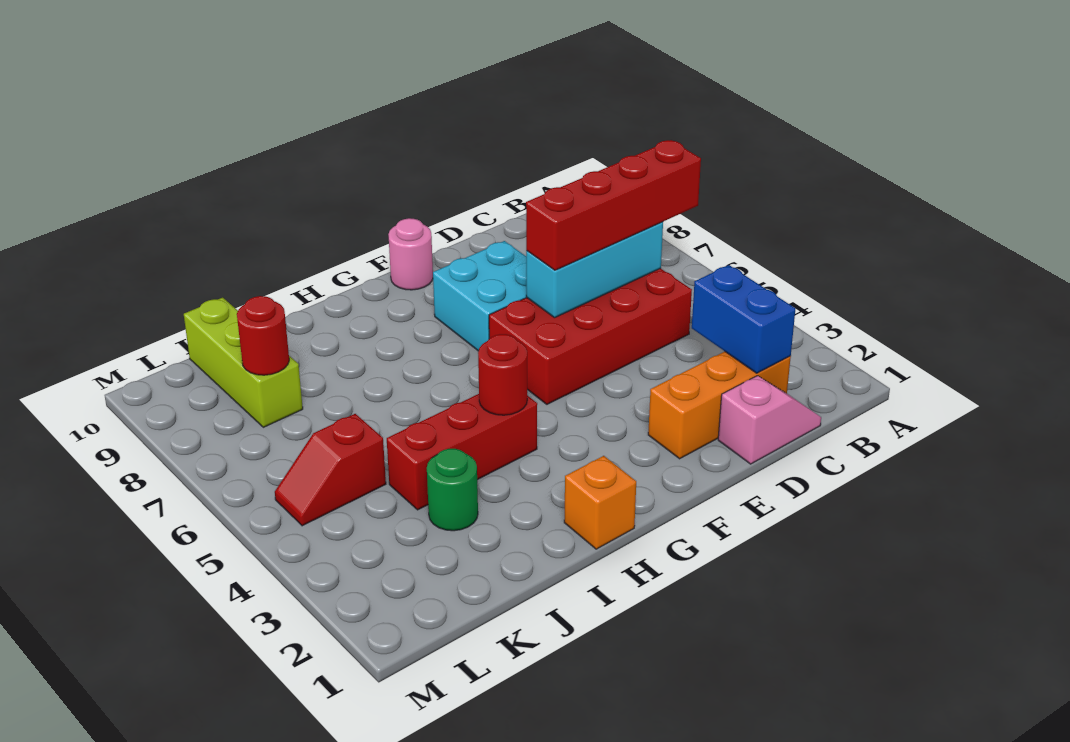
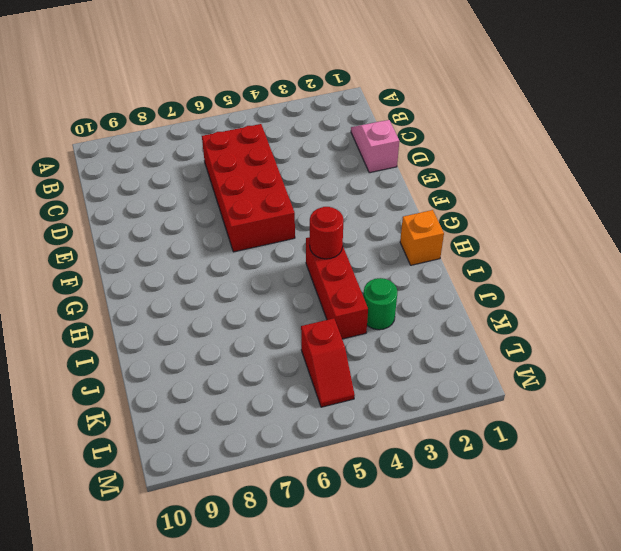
none -> orange 1x3 brick [648,352,791,459]
none -> cyan 2x2 brick [433,241,527,351]
none -> pink 1x1 round brick [388,218,433,290]

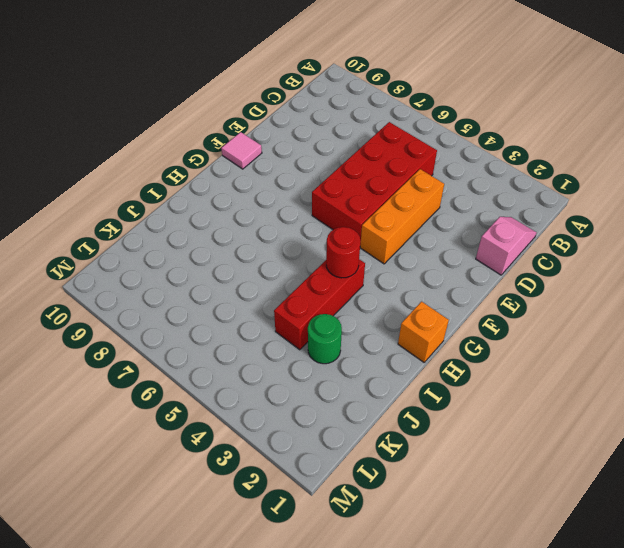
orange 1x3 brick [360,169,444,264] -> orange 1x3 brick moved to [648,352,791,459]
pink 1x1 tile [221,132,262,169] -> pink 1x1 round brick [388,218,433,290]
none -> cyan 2x2 brick [433,241,527,351]
none -> red 1x2 slope [275,414,386,526]
none -> lime 1x3 brick [184,297,303,427]

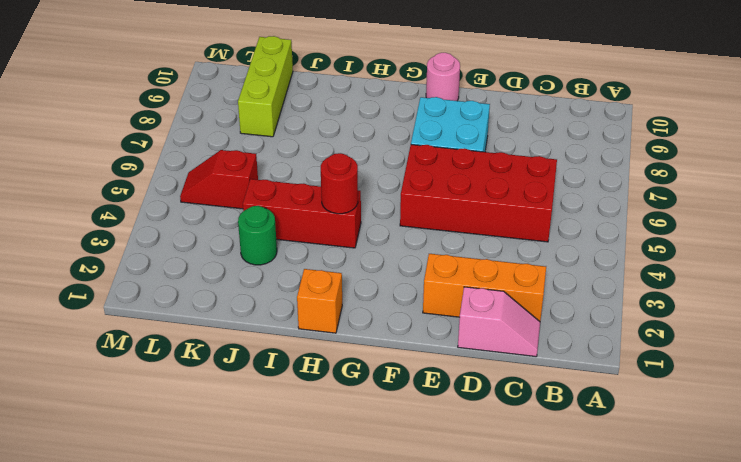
none -> blue 1x2 brick [692,265,795,373]
none -> cyan 1x3 brick [526,222,663,318]
none -> red 1x1 round brick [237,296,289,375]

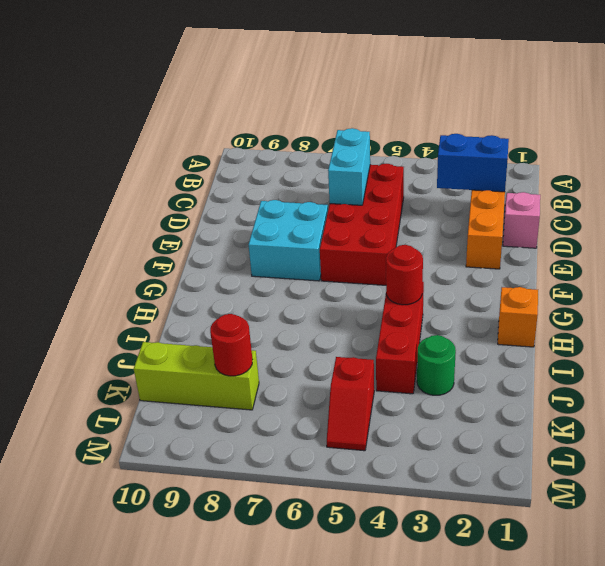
cyan 1x2 brick [328,128,370,205] -> cyan 1x3 brick [526,222,663,318]
none -> pink 1x1 round brick [388,218,433,290]
none -> red 1x4 brick [526,140,701,270]

